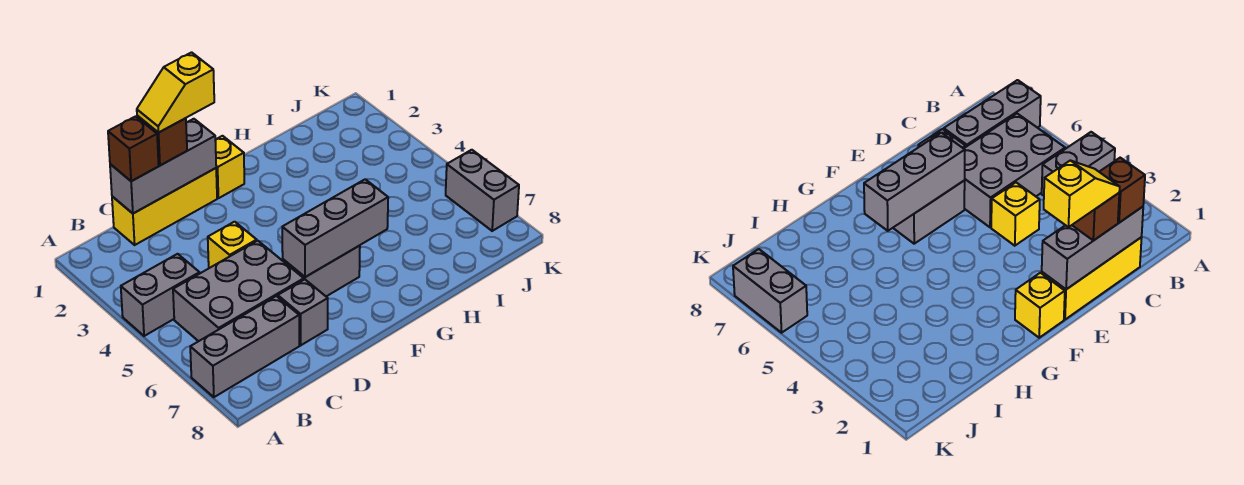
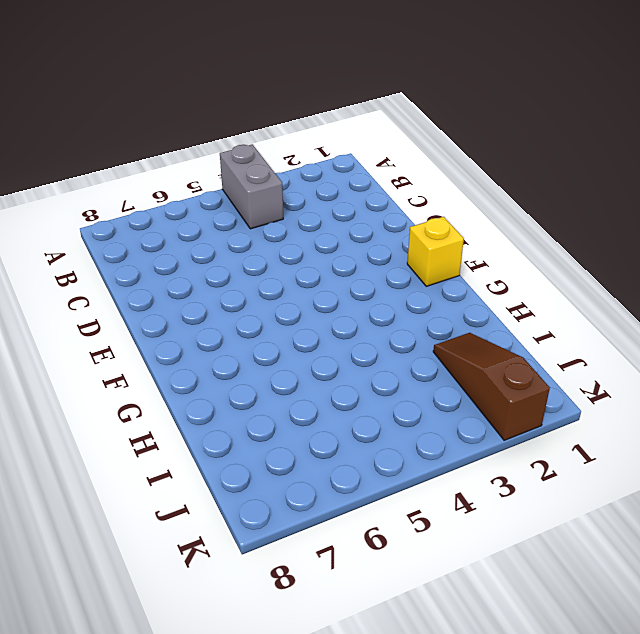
brown 1x3 slope [433,333,550,440] -> none
none -> grey 1x3 brick [190,296,299,397]
none -> grey 2x3 brick [173,241,304,341]
none -> yellow 1x3 brick [112,168,217,245]

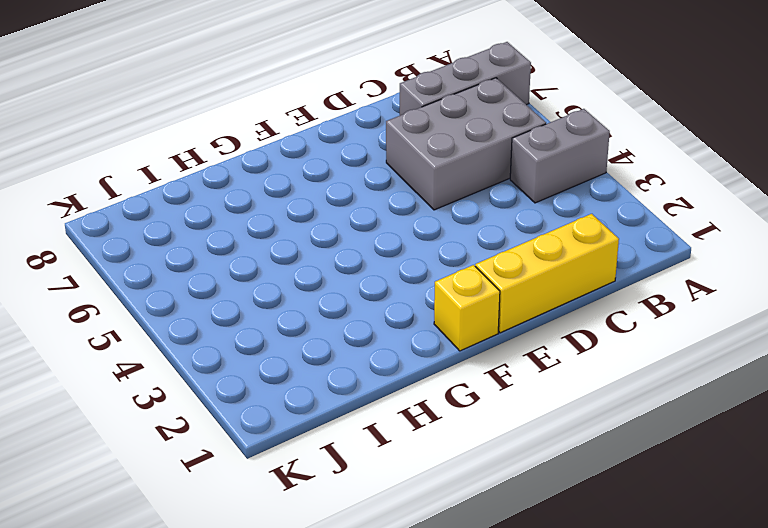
none -> yellow 1x1 brick [208,222,257,268]
none -> grey 1x1 brick [278,279,328,345]
none -> grey 1x2 brick [283,246,360,296]

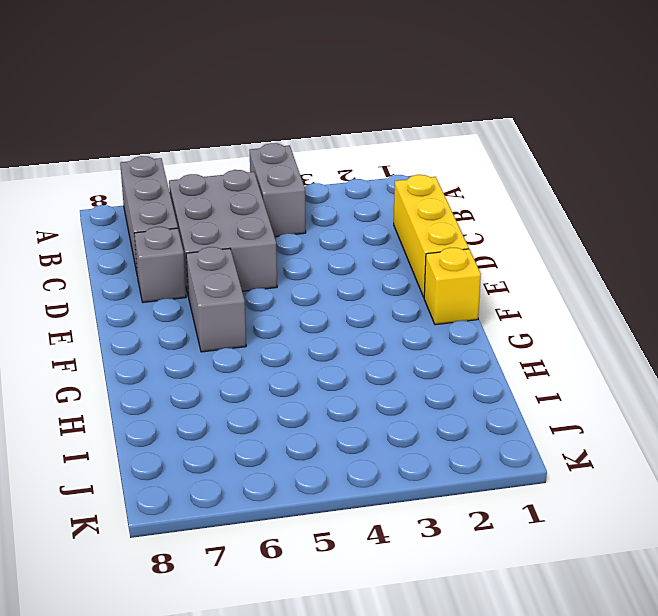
none -> yellow 1x1 brick [208,222,257,268]
none -> grey 1x2 brick [446,150,519,231]
none -> grey 1x3 brick [110,119,216,213]

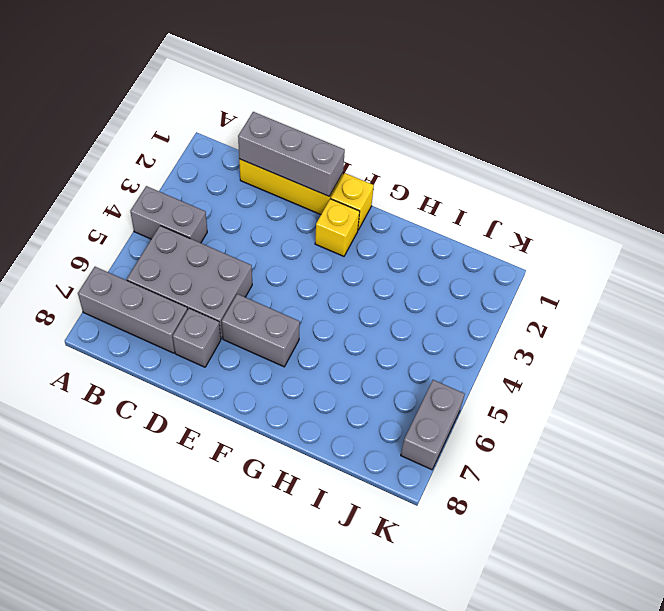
yellow 1x1 brick [315,199,360,256] -> yellow 1x1 brick moved to [208,222,257,268]
none -> grey 1x3 brick [282,179,388,277]
none -> brown 1x1 brick [108,116,159,181]
none -> brown 1x1 brick [137,116,187,165]

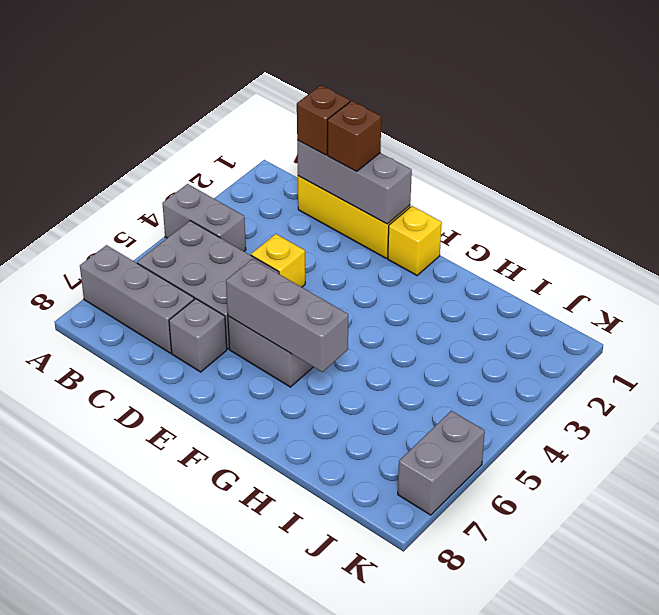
none -> yellow 1x2 slope [137,52,214,133]

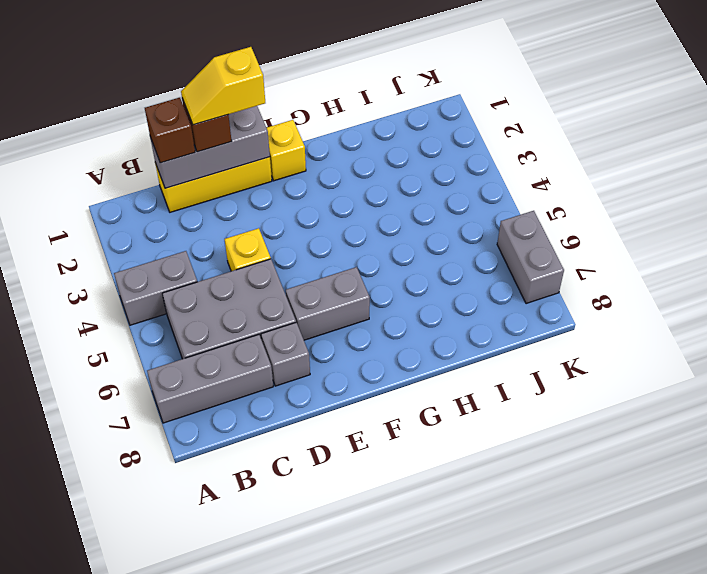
none -> grey 1x3 brick [282,179,388,277]

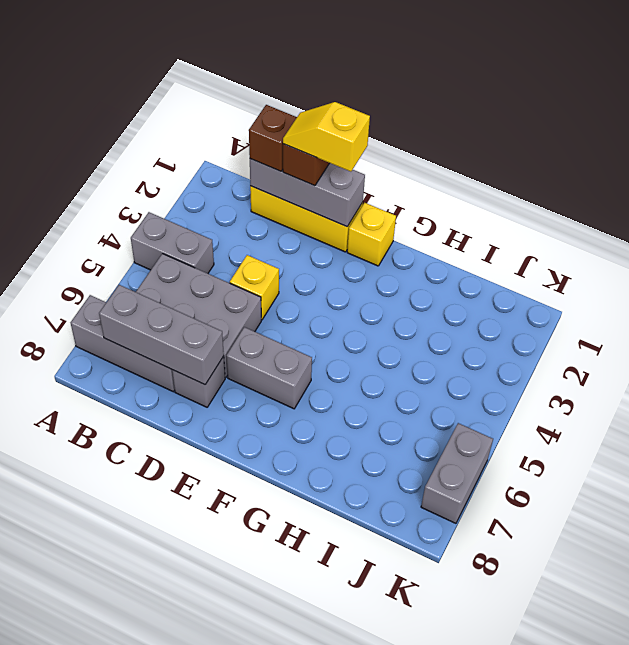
grey 1x3 brick [99,285,224,385] -> grey 1x3 brick moved to [282,179,388,277]

